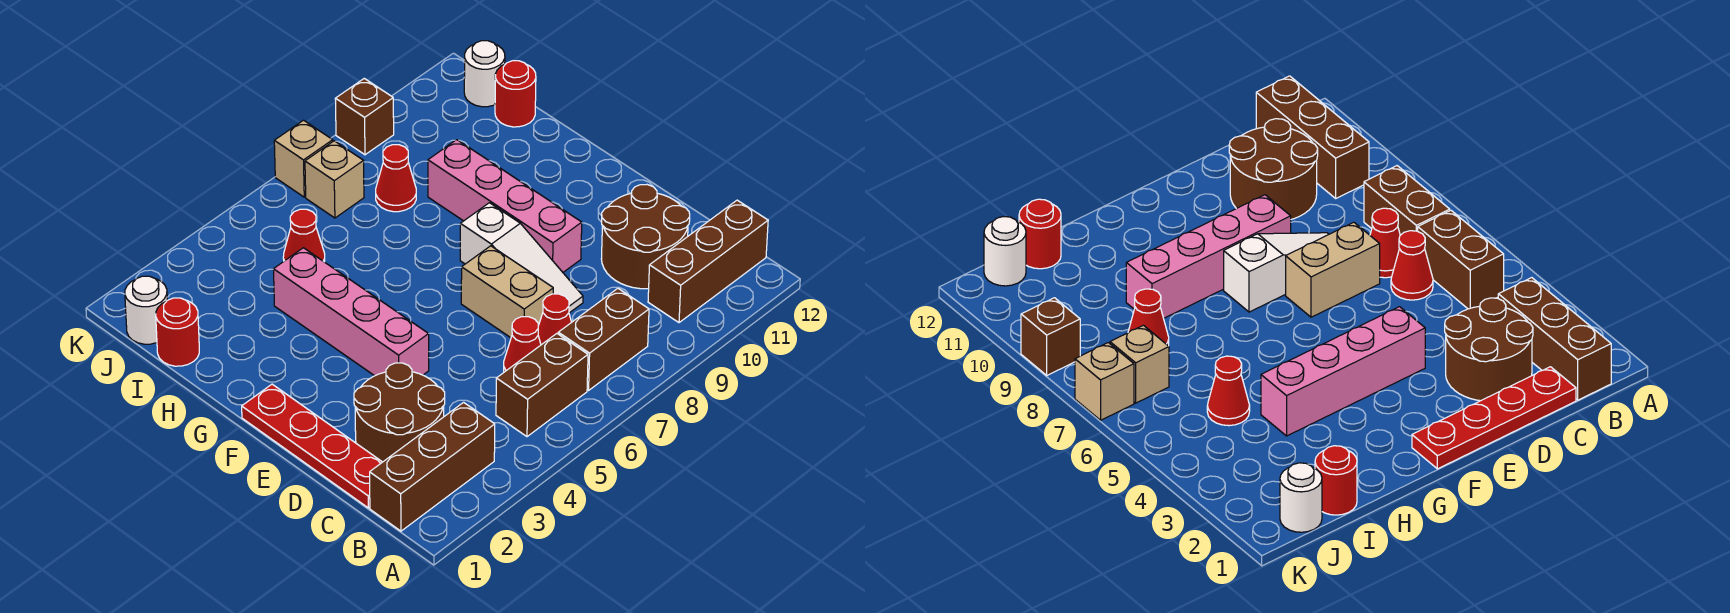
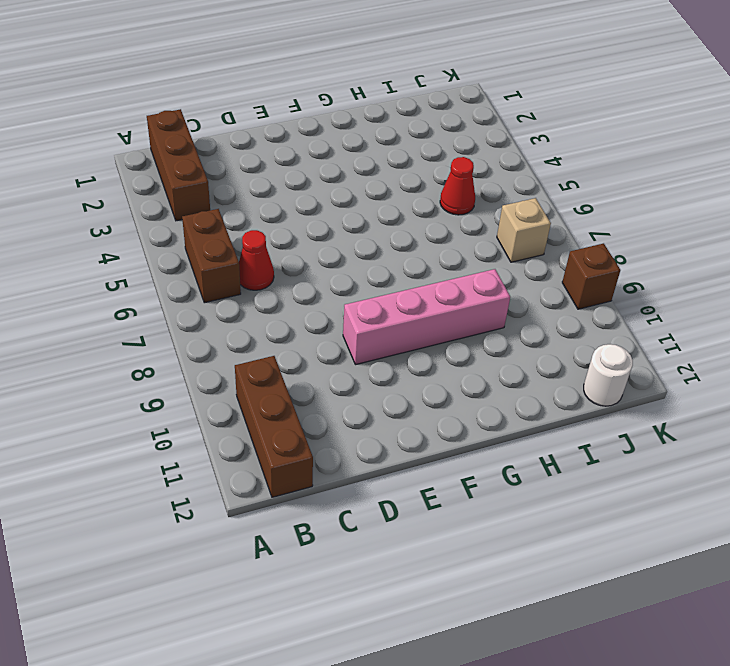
none -> brown 1x2 brick [558,289,649,390]
none -> red 1x4 plate [242,384,382,508]
none -> brown 2x2 round brick [354,363,445,462]

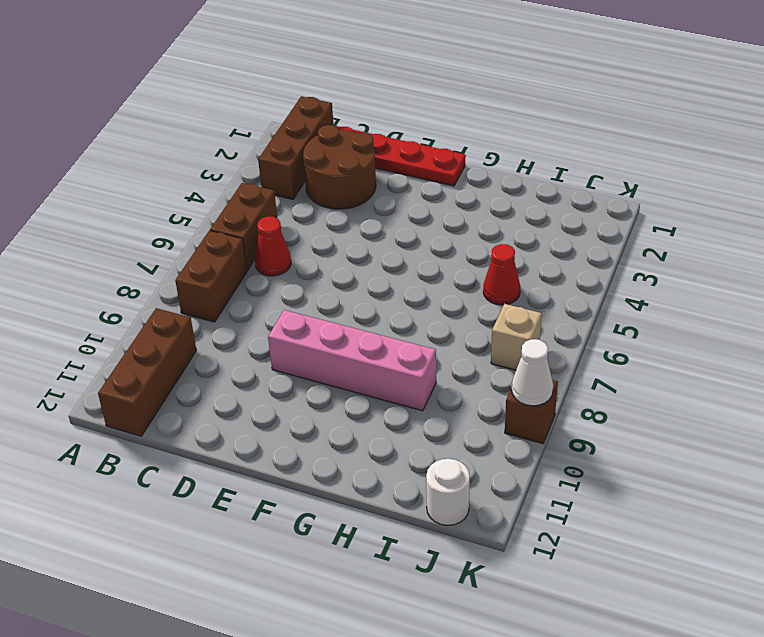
white 1x1 cone [512,339,553,406] -> none
none -> red 1x1 cone [538,294,572,345]
none -> brown 2x2 round brick [602,185,690,289]
none -> tan 1x2 brick [461,246,553,338]

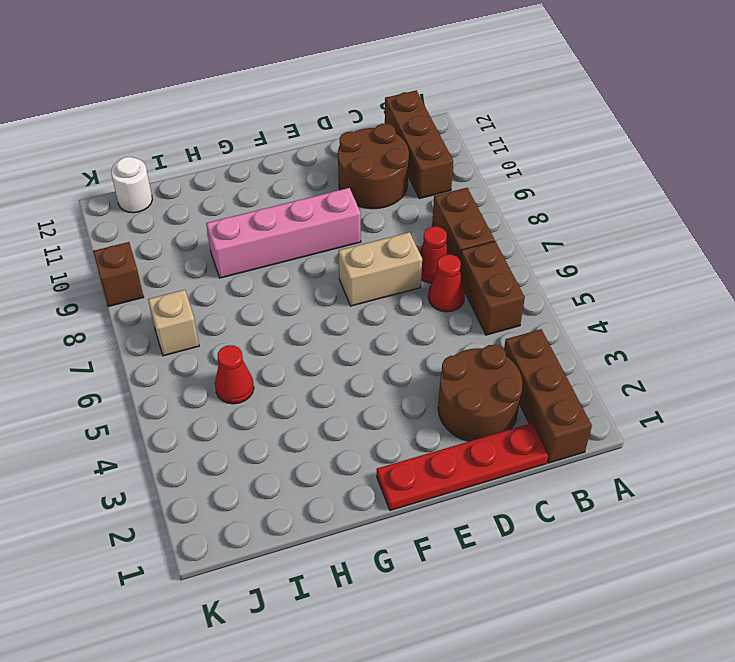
none -> white 1x3 slope [460,203,583,313]
none -> pink 1x4 brick [274,248,429,376]
none -> red 1x1 round brick [156,298,199,366]

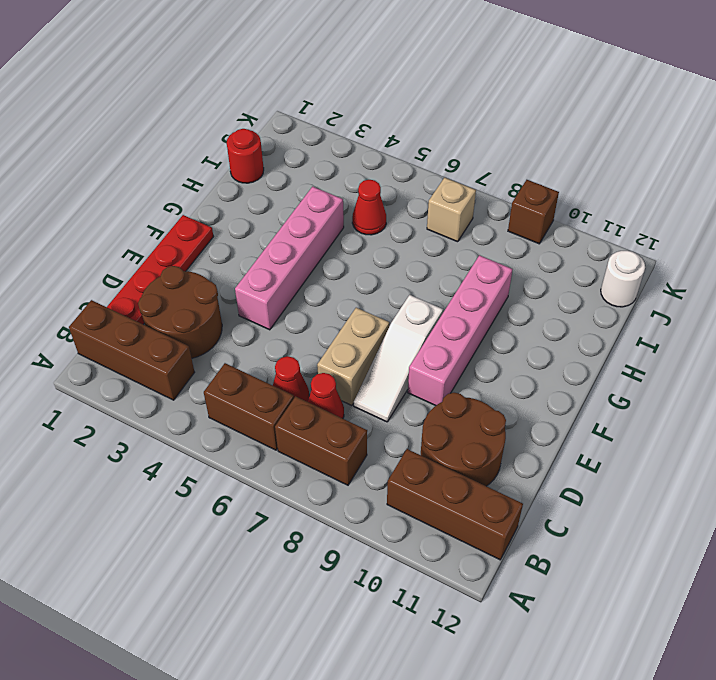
none -> red 1x1 cone [376,145,416,212]
none -> red 1x1 round brick [495,61,536,127]
none -> white 1x1 round brick [125,276,167,344]

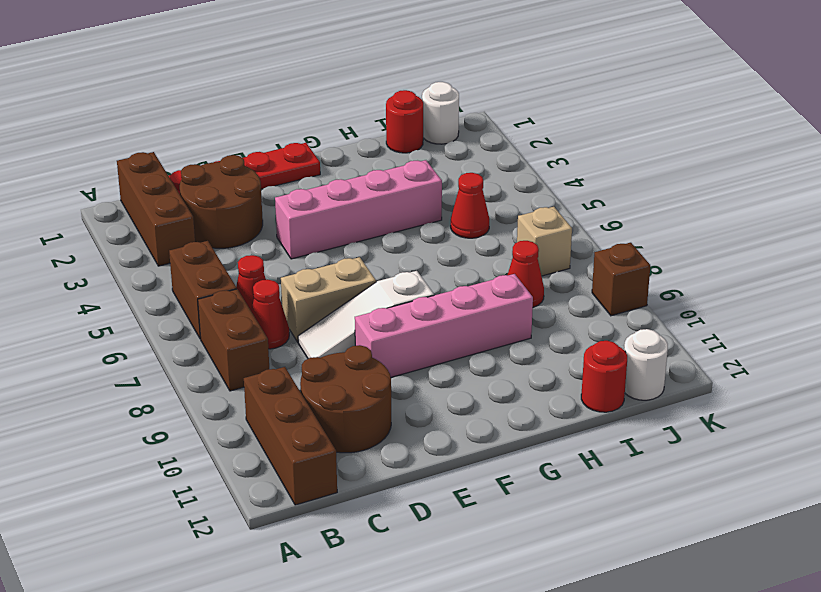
none -> tan 1x1 brick [274,120,333,197]

